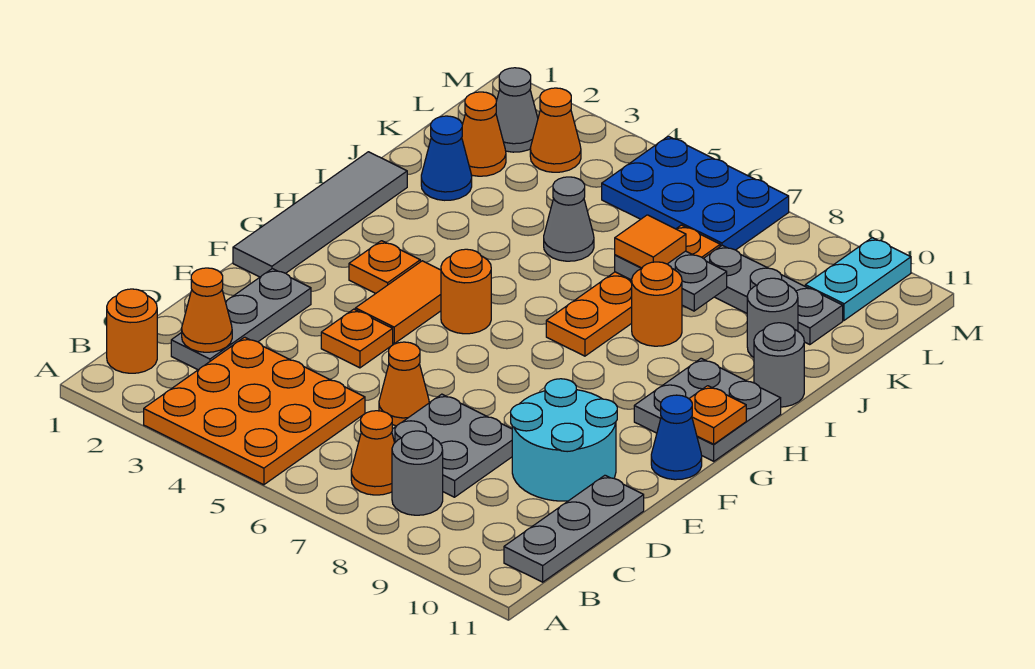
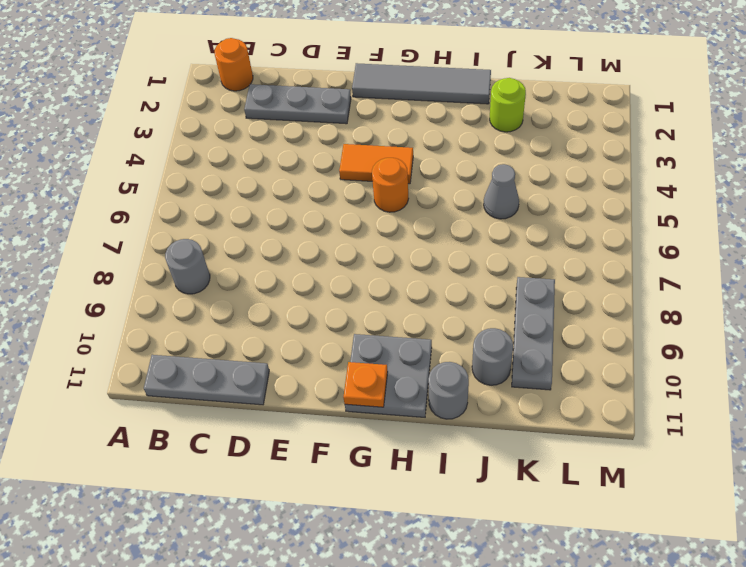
lime 1x1 round brick [490,78,526,132] -> blue 1x1 cone [421,116,472,200]
none -> orange 3x3 plate [144,337,365,485]
none -> orange 1x1 cone [351,411,394,495]
none -> grey 2x2 plate [392,394,512,497]
none -> orange 1x1 cone [379,342,429,426]

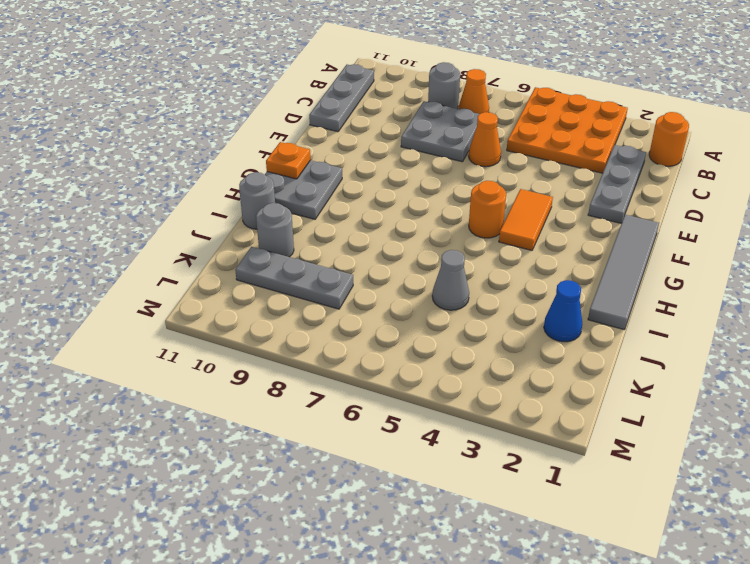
none -> cyan 2x2 round brick [511,379,617,501]
none -> orange 1x1 plate [321,309,393,368]
none -> blue 1x1 cone [651,395,702,480]
none -> orange 1x1 plate [349,241,420,294]

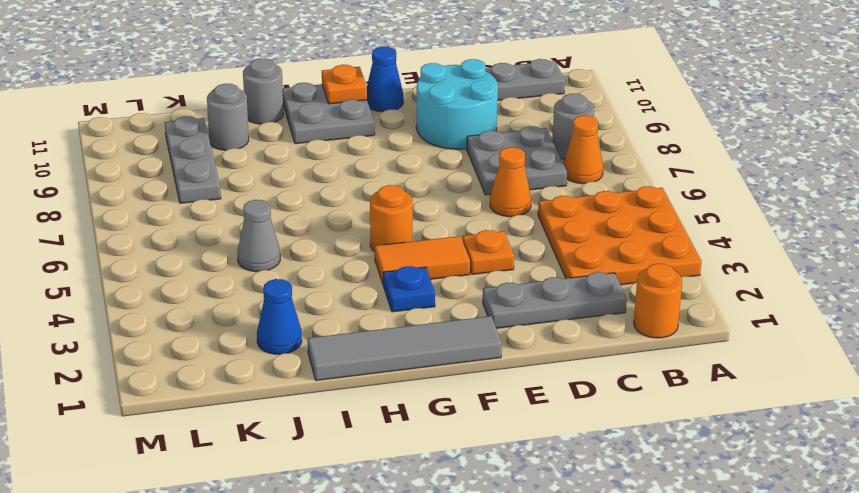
blue 1x1 plate [383,266,435,312] -> orange 1x1 plate [349,241,420,294]
none -> orange 1x4 plate [546,225,720,356]
none -> orange 1x1 round brick [632,262,682,346]
none -> orange 1x1 cone [462,92,506,176]
none -> grey 1x1 cone [496,68,538,152]

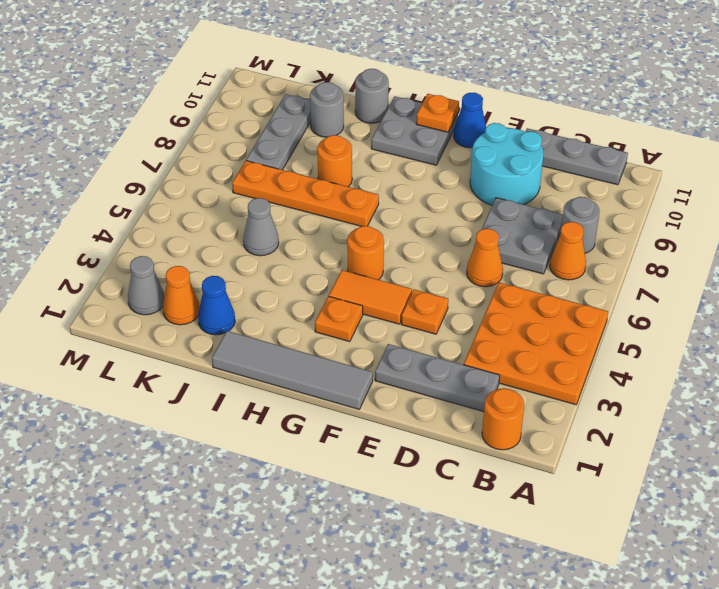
none -> orange 1x1 cone [530,88,581,172]
none -> blue 2x3 plate [602,136,789,250]
none -> cyan 1x2 plate [805,238,911,320]
none -> orange 1x1 cone [182,268,232,352]

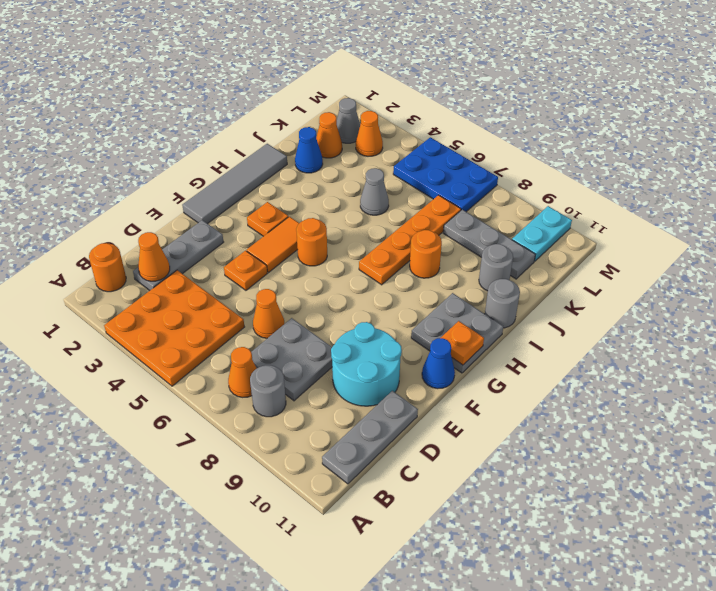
none -> grey 1x2 plate [615,251,727,311]
none -> orange 1x1 tile [615,215,686,268]

